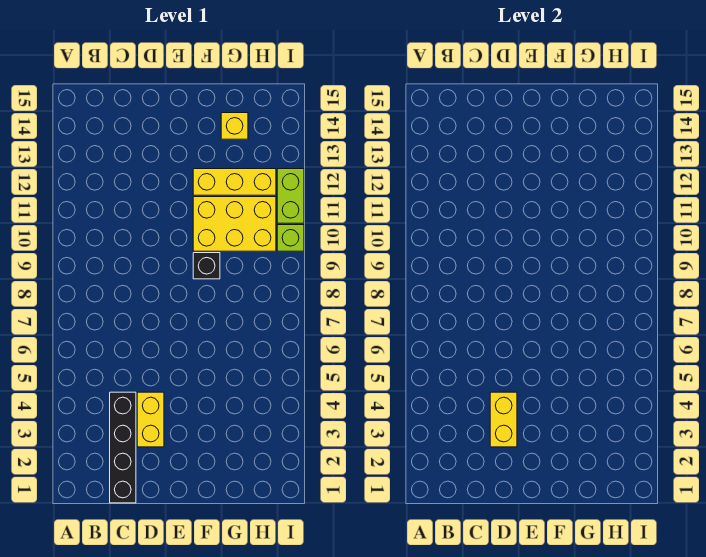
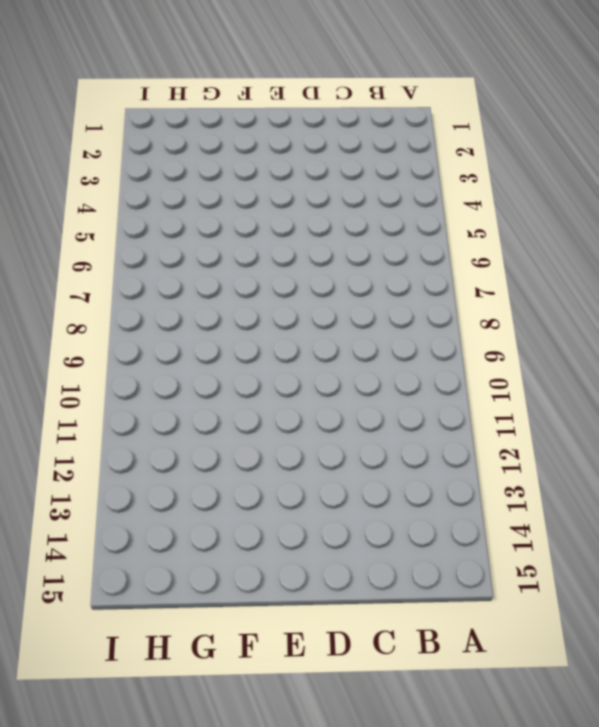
none -> black 1x4 brick [110,392,136,503]
none -> yellow 1x2 brick [137,392,164,447]

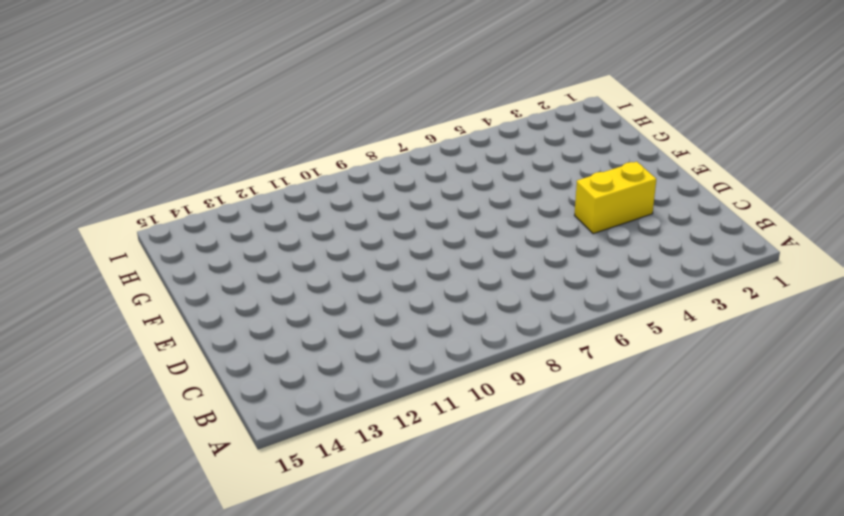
none -> black 1x4 brick [110,392,136,503]
none -> black 1x1 brick [193,253,220,279]

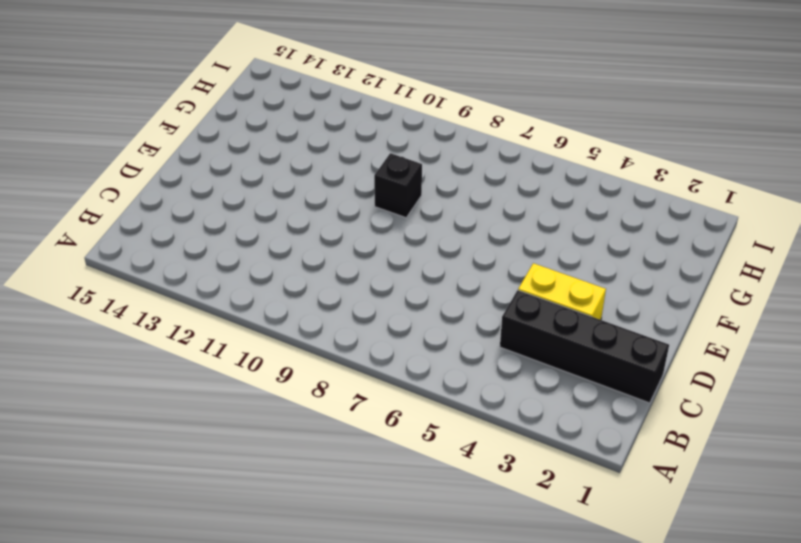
none -> yellow 2x3 brick [193,197,276,251]
none -> yellow 1x3 brick [193,169,276,195]

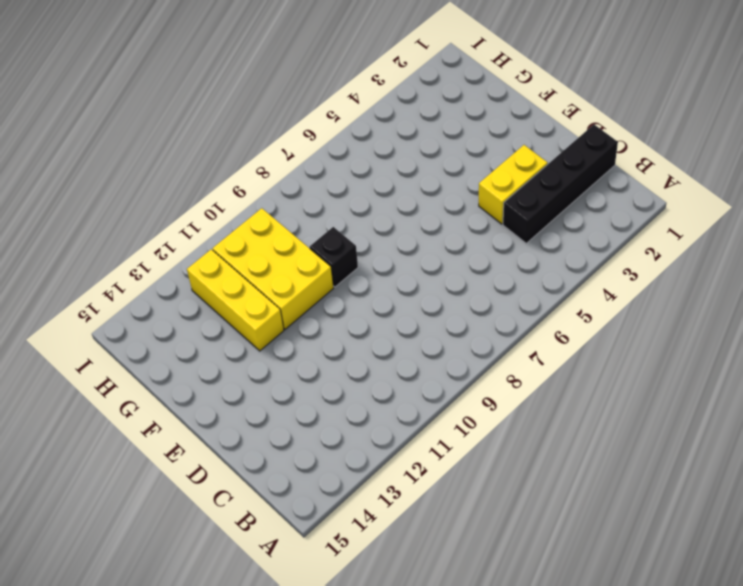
none -> yellow 1x1 brick [221,113,248,139]
none -> lime 1x1 brick [277,225,304,251]

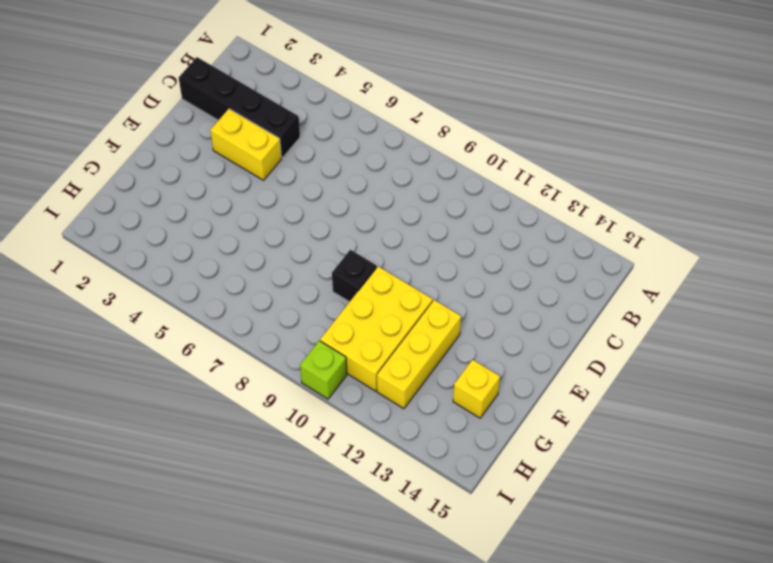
none -> lime 1x2 brick [277,169,304,223]
none -> yellow 1x2 brick [490,392,517,447]

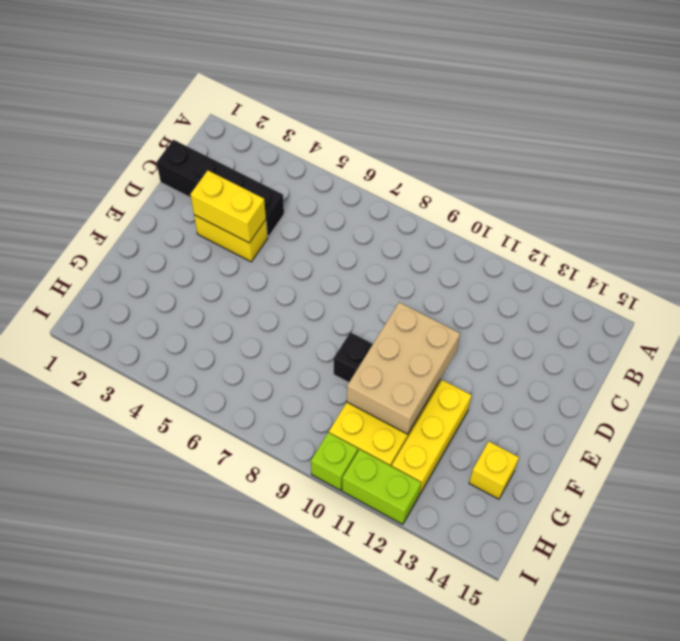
tan 2x3 brick [347,302,460,434] -> none

